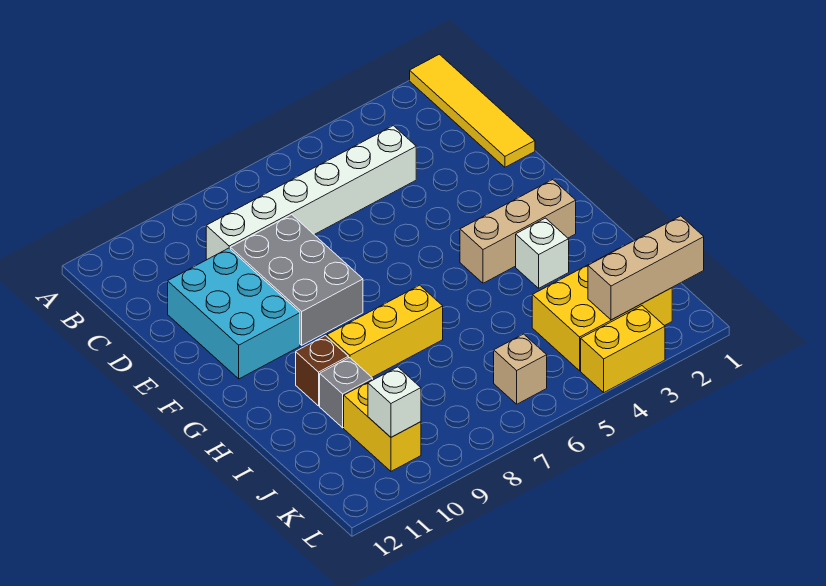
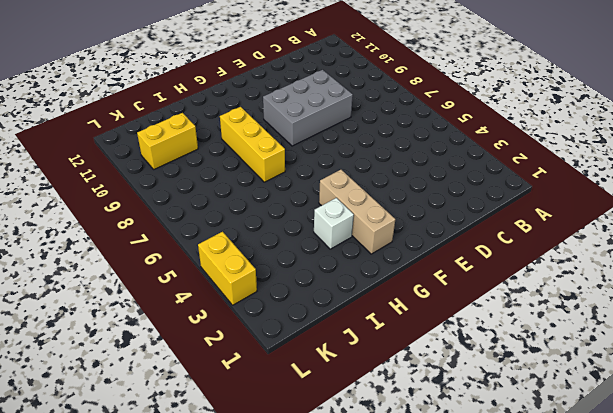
none -> yellow 1x4 tile [410,54,535,167]
none -> white 1x6 brick [206,126,416,259]
none -> cyan 2x3 brick [168,248,300,379]

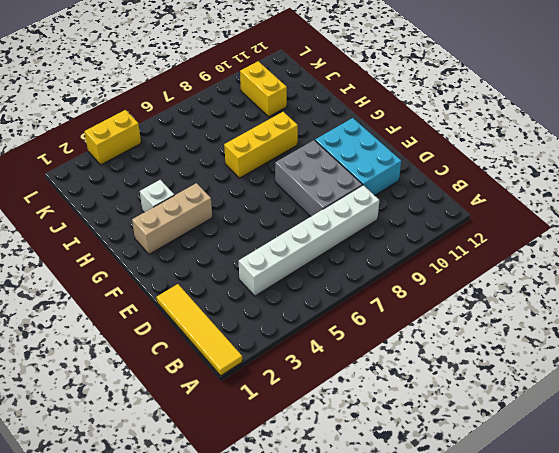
none -> brown 1x1 brick [296,336,348,406]
none -> grey 1x1 brick [320,358,373,428]
none -> yellow 2x3 brick [532,245,672,371]

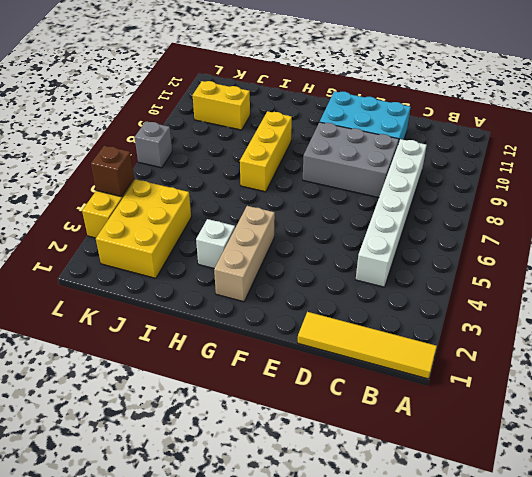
brown 1x1 brick [91,146,134,197] -> brown 1x1 brick moved to [296,336,348,406]
grey 1x1 brick [135,122,172,168] -> grey 1x1 brick moved to [320,358,373,428]
none -> tan 1x1 brick [494,334,547,404]
none -> tan 1x3 brick [588,216,704,320]
none -> white 1x1 brick [368,367,421,437]

